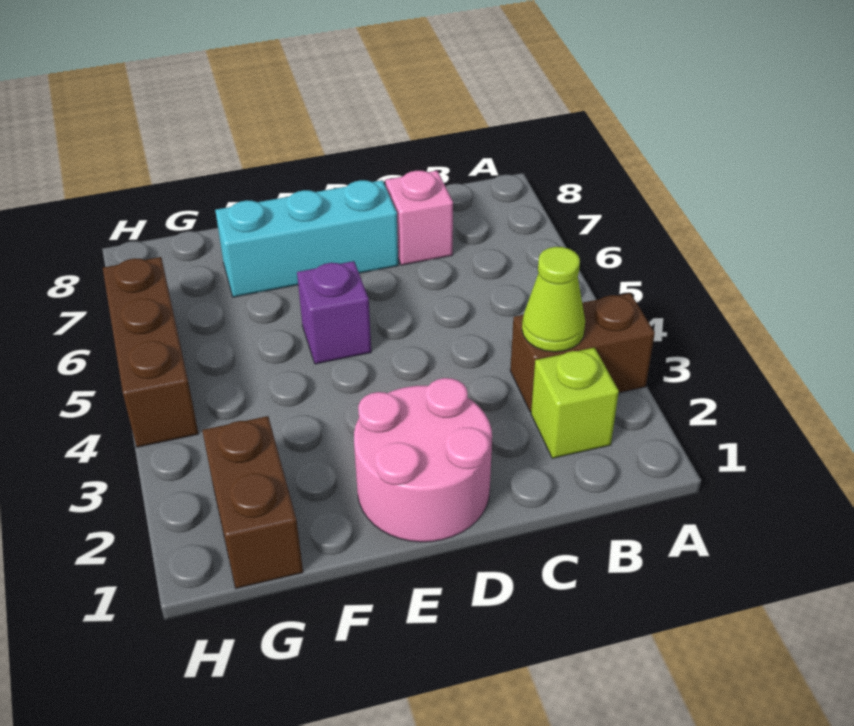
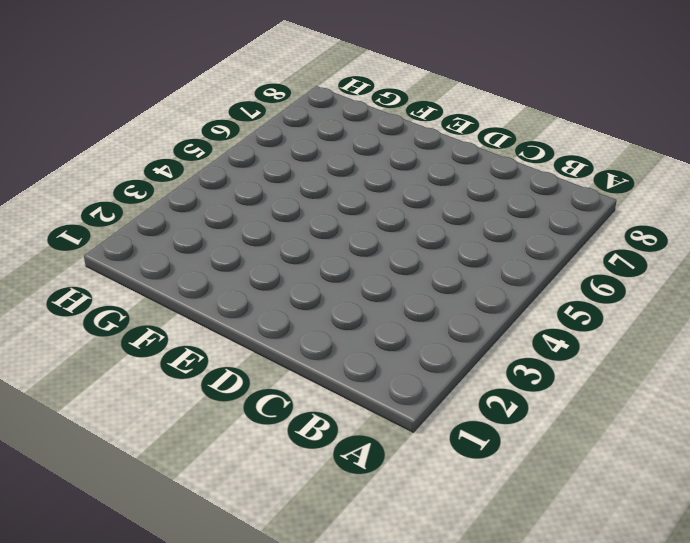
none -> brown 1x2 brick [510,293,655,412]
none -> lime 1x1 brick [531,348,619,458]

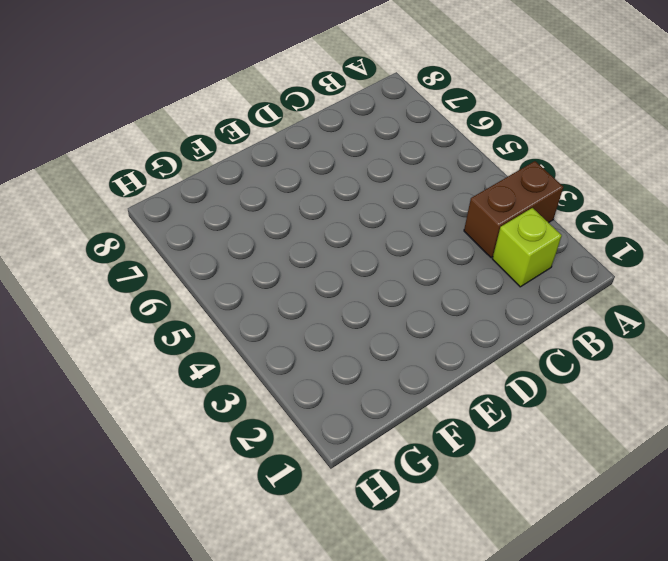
none -> pink 1x1 brick [385,171,453,265]
none -> pink 2x2 round brick [354,378,492,542]

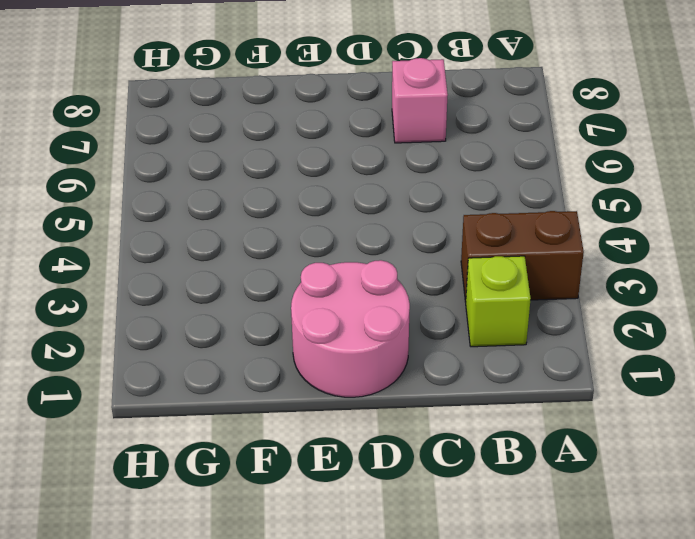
none -> cyan 1x3 brick [215,180,398,297]
none -> purple 1x1 brick [297,261,371,364]

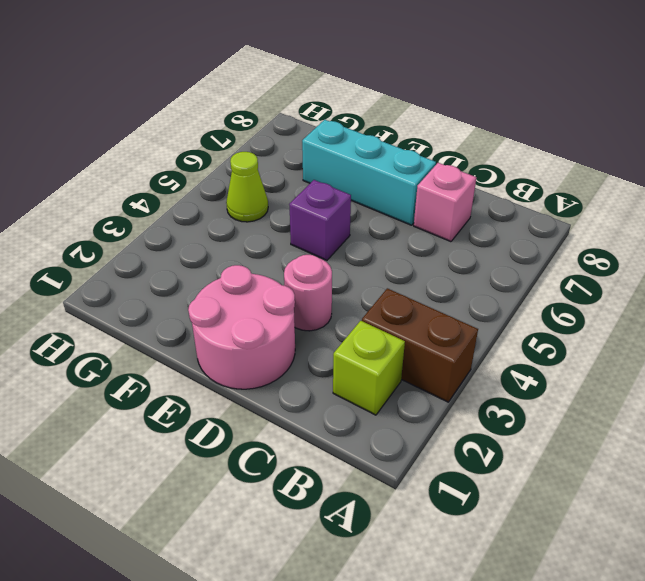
pink 1x1 round brick [284,255,332,331] -> none
lime 1x1 cone [226,152,268,222] -> lime 1x1 cone moved to [522,247,585,352]
none -> brown 1x2 brick [202,416,303,588]
none -> brown 1x3 brick [103,257,199,447]

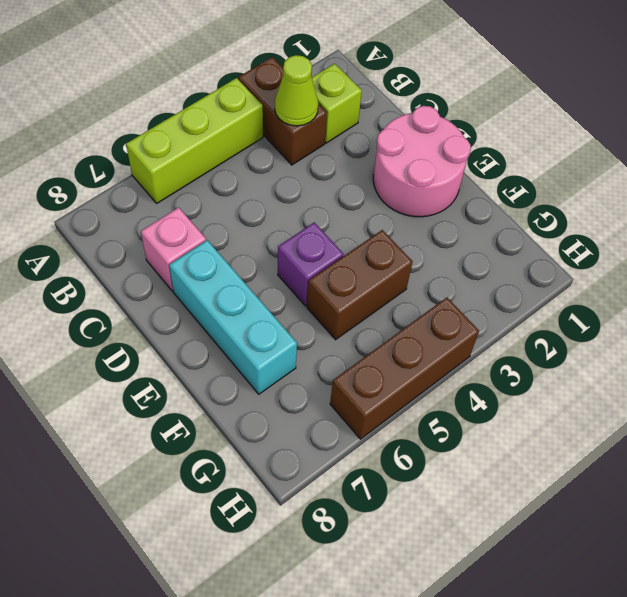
lime 1x3 brick [126,78,263,203] -> none
brown 1x2 brick [307,230,413,340] -> brown 1x2 brick moved to [202,416,303,588]

